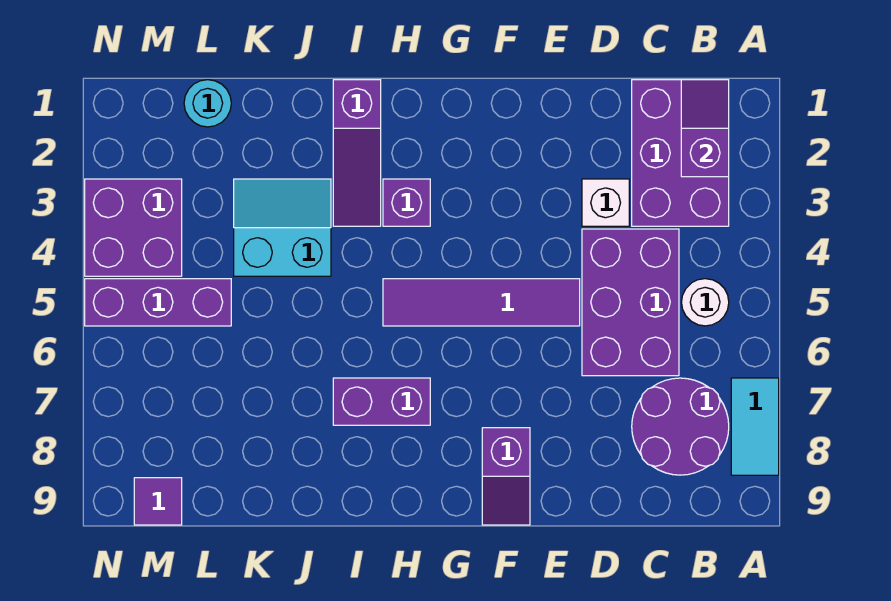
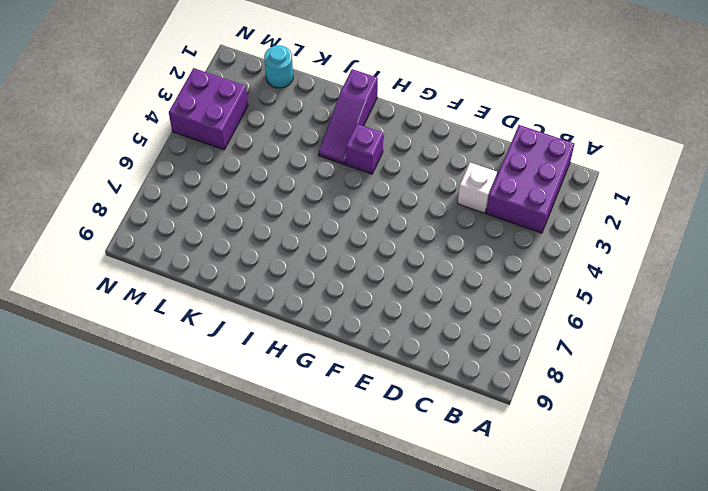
none -> cyan 1x2 tile [731,378,779,475]
none -> white 1x1 round brick [681,279,729,326]
none -> purple 2x2 round brick [632,378,729,475]

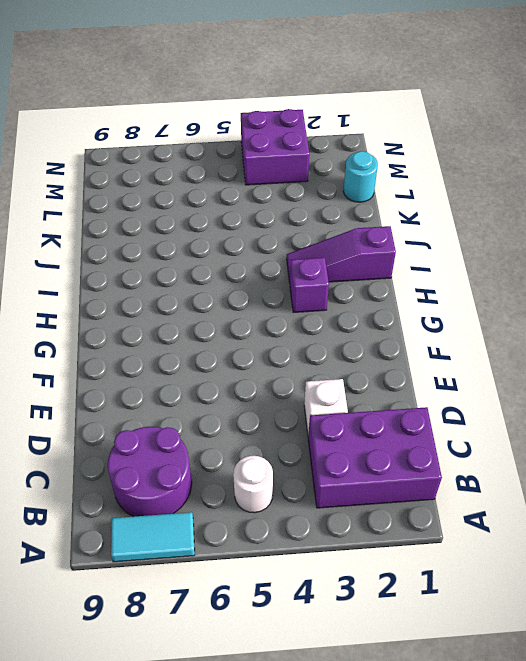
none -> purple 2x3 brick [582,229,679,376]
none -> purple 1x4 tile [383,279,580,326]
none -> purple 1x2 slope [482,428,530,525]

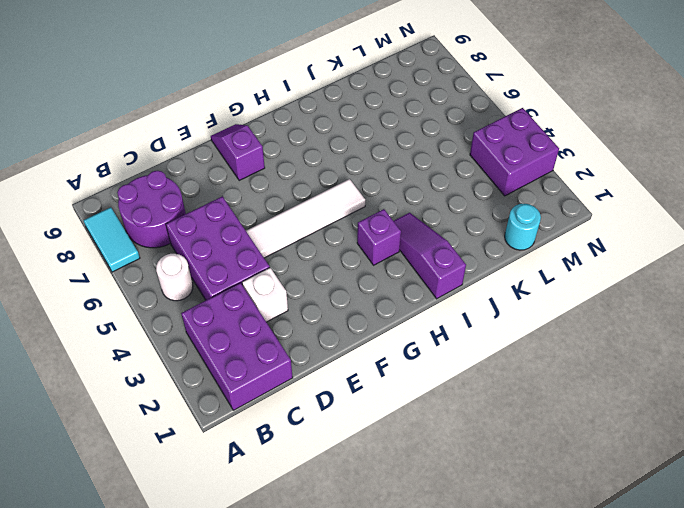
white 1x4 tile [246,179,365,258] -> purple 1x4 tile [383,279,580,326]
none -> purple 1x2 brick [333,378,430,425]
none -> cyan 2x2 slope [234,179,331,276]
none -> purple 1x3 brick [85,279,231,326]

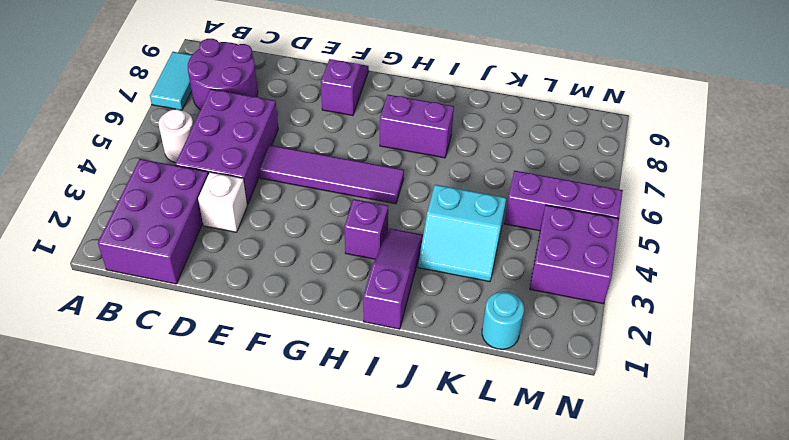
none -> purple 1x1 tile [134,478,182,525]
none -> purple 1x2 slope [681,80,729,177]

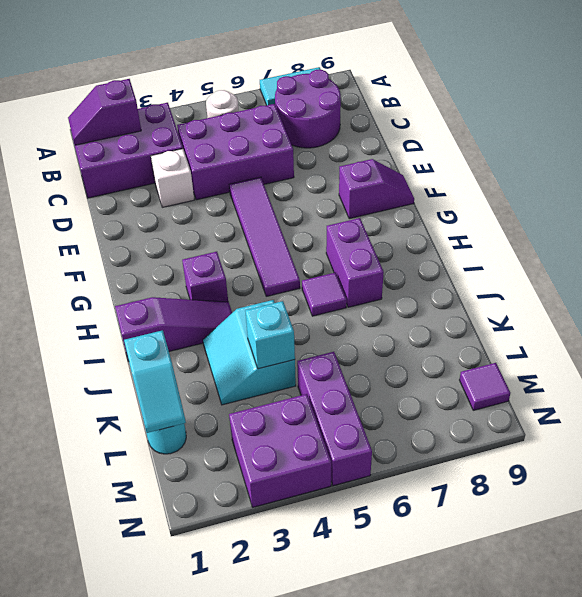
purple 1x1 tile [302,272,347,316] -> none
cyan 1x2 slope [124,330,186,433] -> none
cyan 1x1 brick [245,301,295,369] -> none

